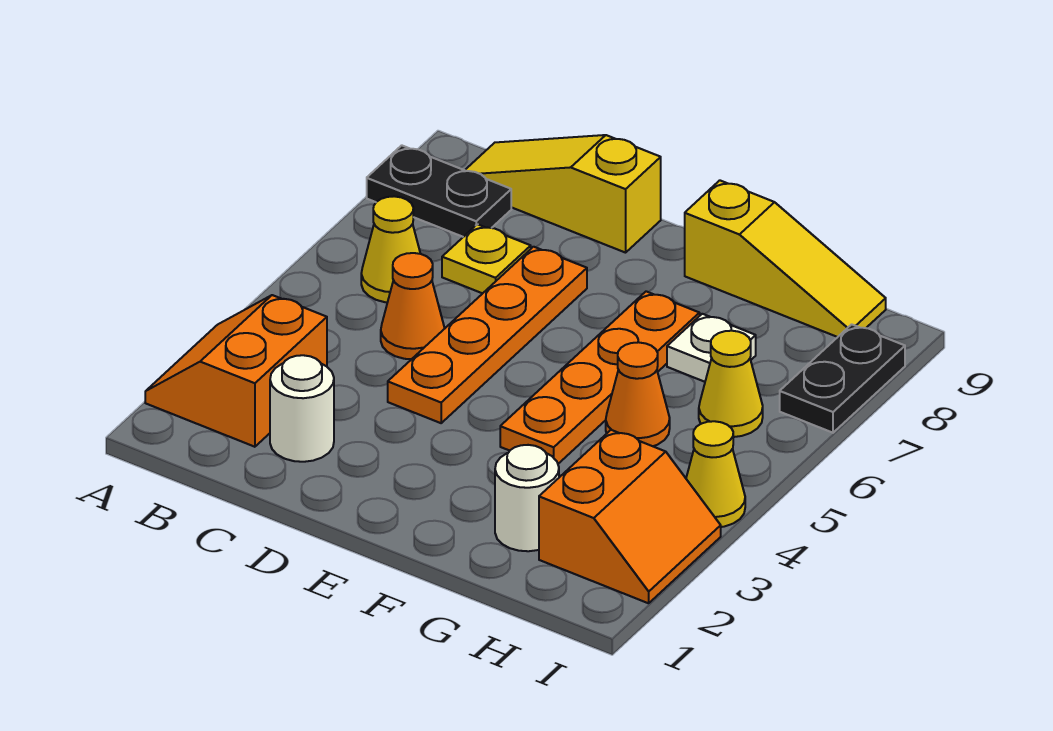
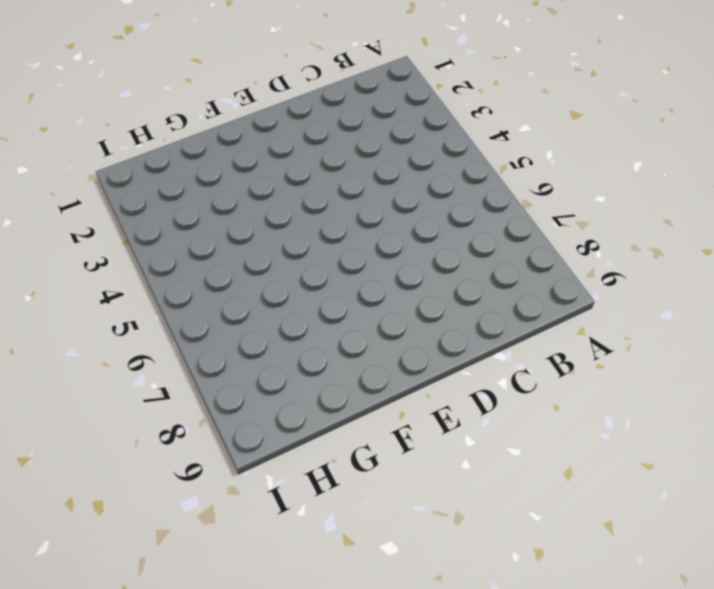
none -> orange 2x2 slope [145,295,327,447]
none -> black 1x2 plate [367,145,511,237]
none -> yellow 1x1 cone [361,196,420,302]

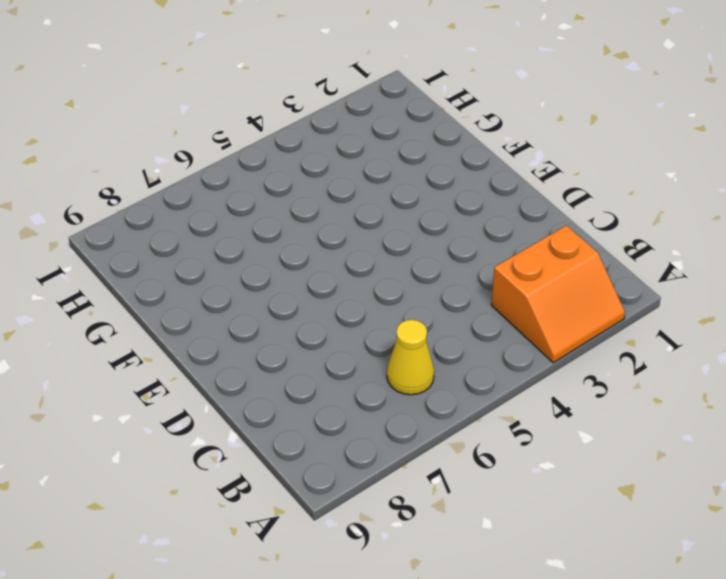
none -> black 1x2 plate [367,145,511,237]
none -> yellow 1x3 slope [465,135,661,253]
none -> white 1x1 round brick [270,355,334,462]

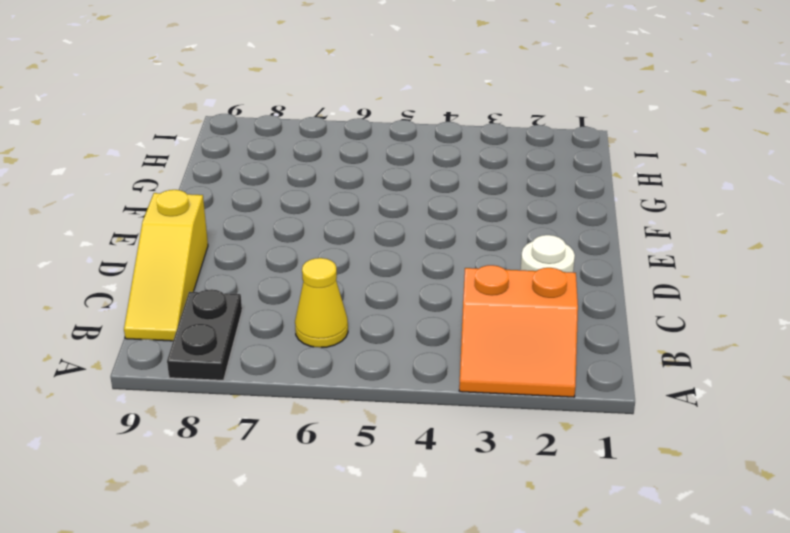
none -> orange 1x1 cone [381,253,445,359]
none -> yellow 1x1 plate [442,224,531,293]
none -> orange 1x4 plate [388,247,587,423]

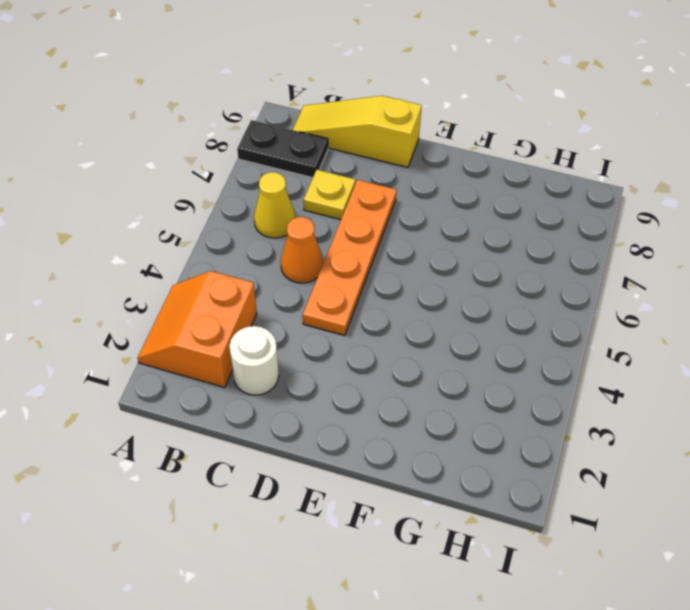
none -> orange 1x4 plate [500,291,700,464]
none -> yellow 1x3 slope [685,180,886,337]
none -> white 1x1 round brick [495,445,559,551]

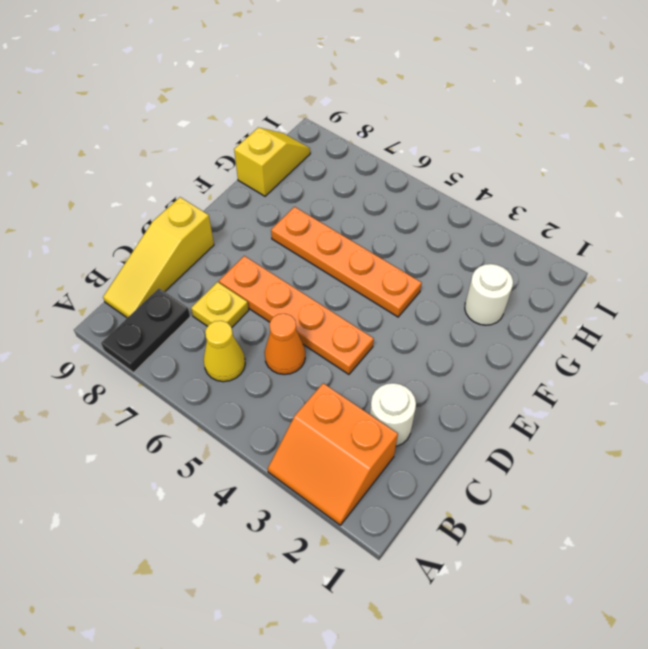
yellow 1x2 slope [234,128,310,196] -> yellow 1x3 slope [685,180,886,337]
none -> orange 1x1 cone [606,342,670,446]
none -> white 1x1 plate [667,314,756,382]
none -> orange 2x2 slope [539,430,721,603]

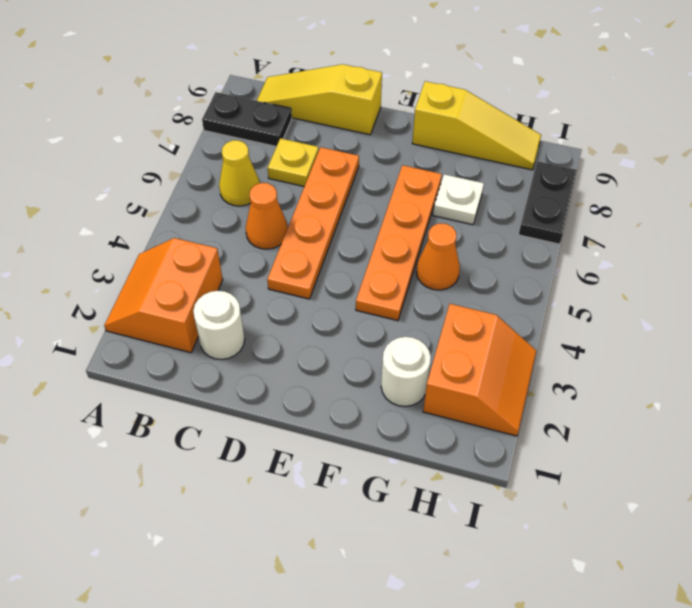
none -> yellow 1x1 cone [699,331,763,437]
none -> yellow 1x1 cone [686,421,745,527]

